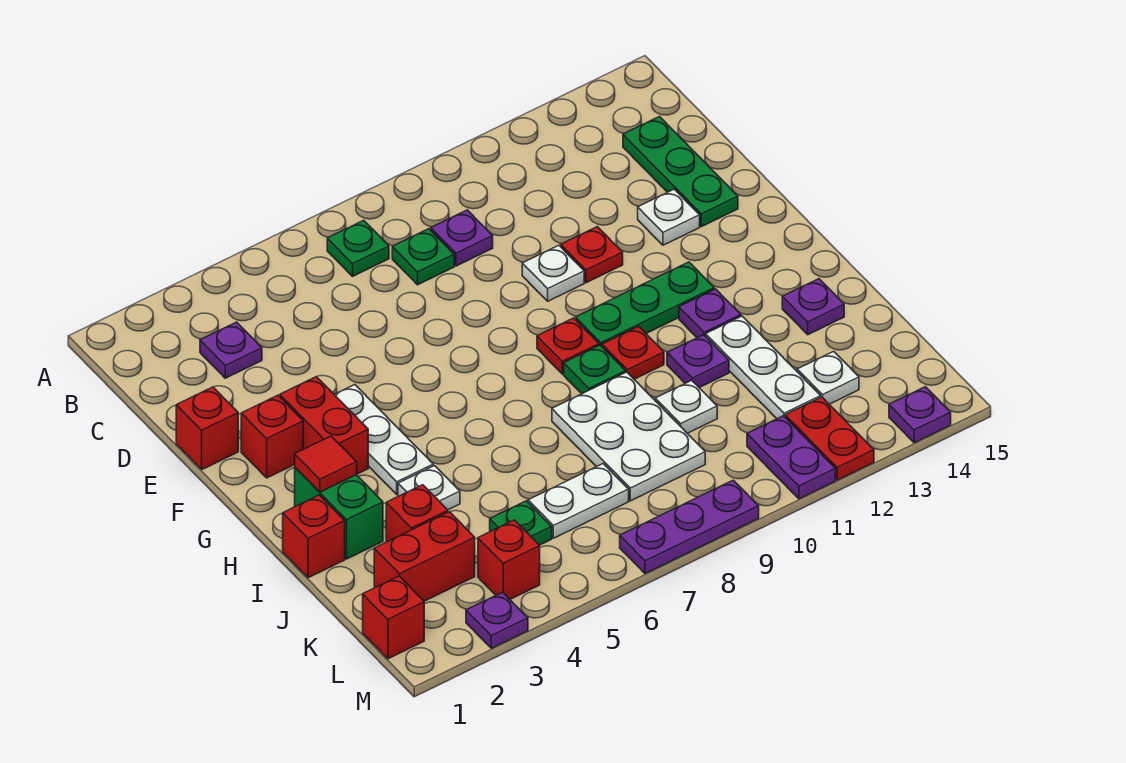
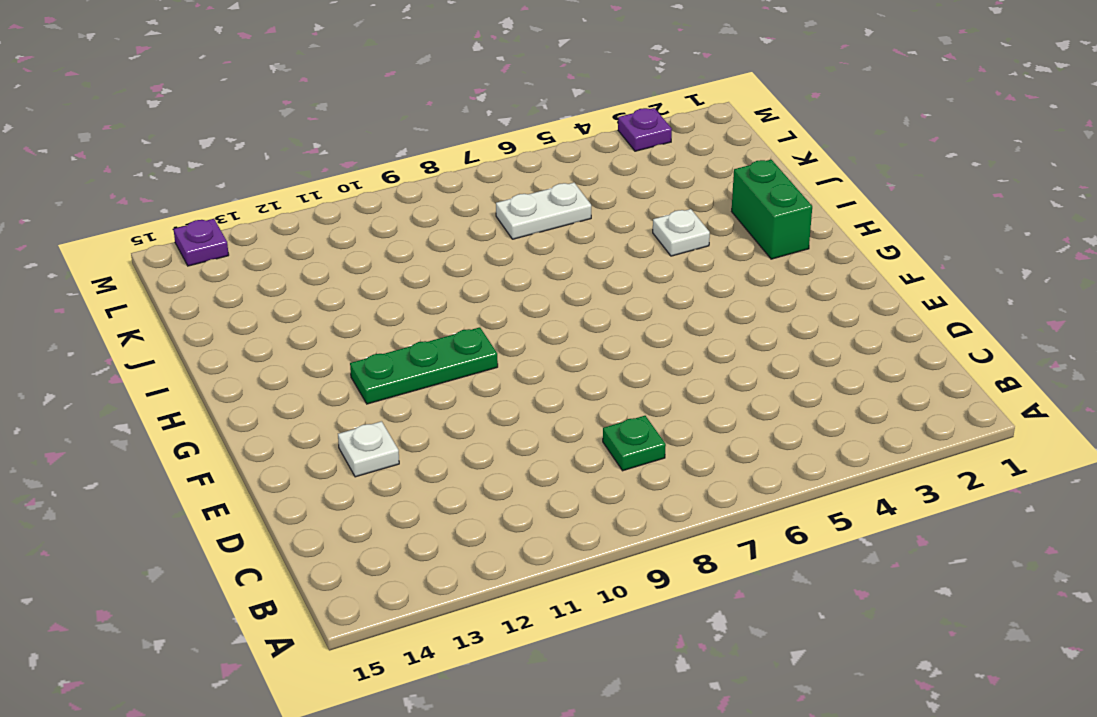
none -> green 1x1 plate [327,220,389,276]
none -> purple 1x1 plate [200,322,262,378]
none -> purple 1x1 plate [431,210,493,266]
none -> green 1x3 plate [623,117,738,227]

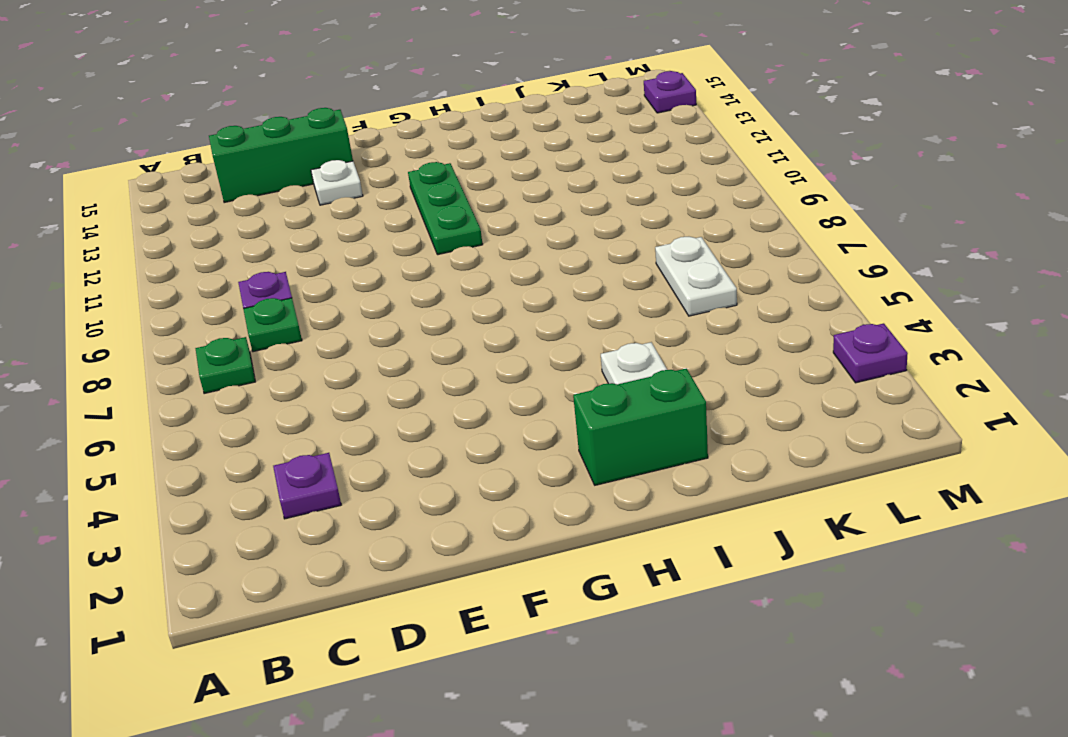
green 1x3 brick [209,108,353,203] -> green 1x3 plate [623,117,738,227]
none -> red 1x1 brick [176,387,238,469]
none -> white 1x1 plate [522,245,584,301]
none -> red 1x1 plate [561,227,623,283]
none -> red 1x1 brick [241,395,303,478]

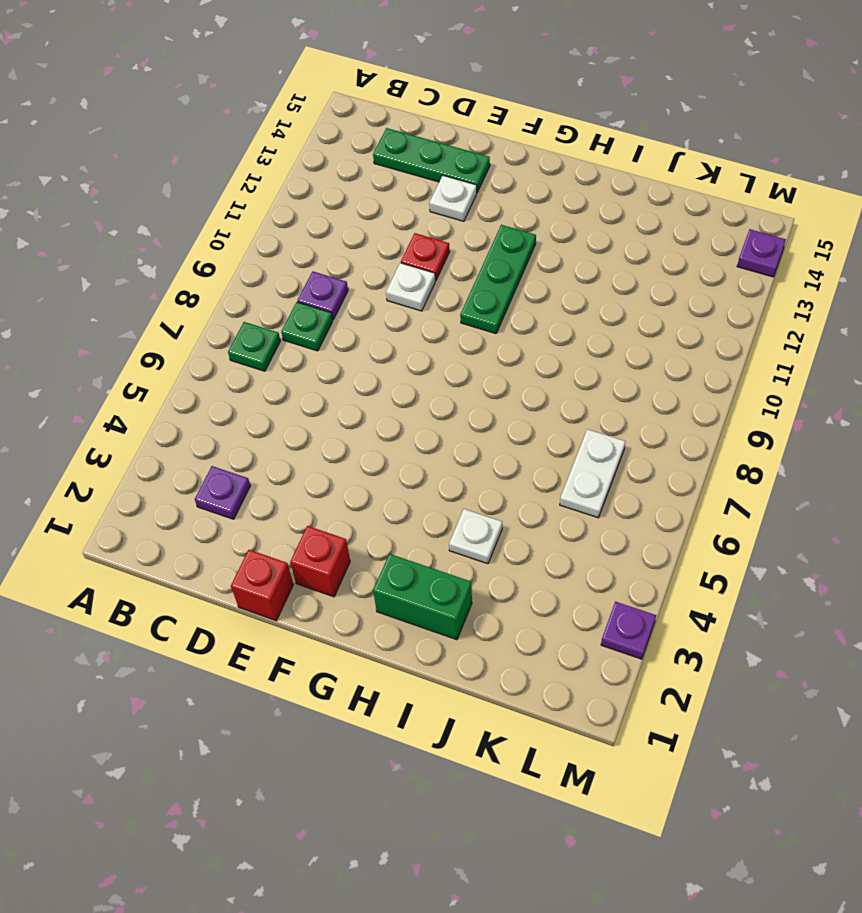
none -> red 1x2 brick [280,377,368,474]
none -> white 1x3 plate [334,385,433,494]
none -> red 1x1 plate [537,318,599,374]
none -> green 1x1 plate [564,345,626,394]

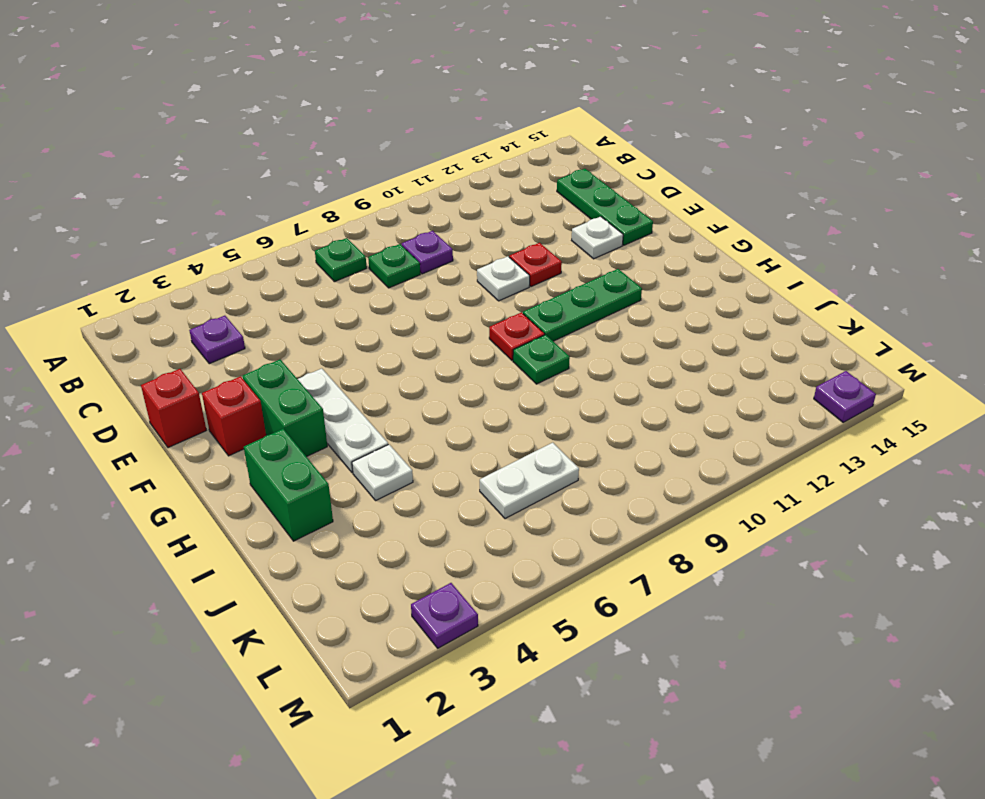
green 1x2 brick [243,359,327,457] -> red 1x2 brick [280,377,368,474]
none -> red 1x1 plate [602,326,664,379]
none -> purple 1x1 plate [679,289,741,338]
none -> red 1x1 brick [283,495,345,578]
none -> white 2x3 plate [552,372,705,501]

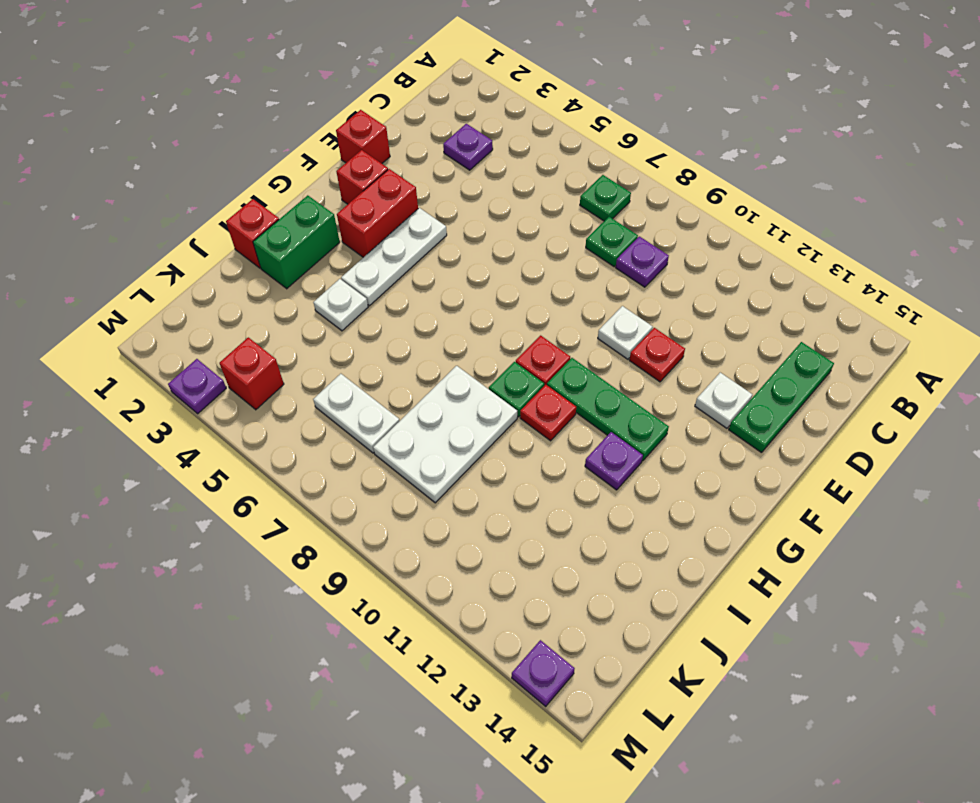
none -> purple 1x1 plate [667,335,729,388]
none -> white 1x3 plate [706,316,821,419]
none -> purple 1x1 plate [782,279,844,335]
none -> red 1x1 brick [386,485,448,542]

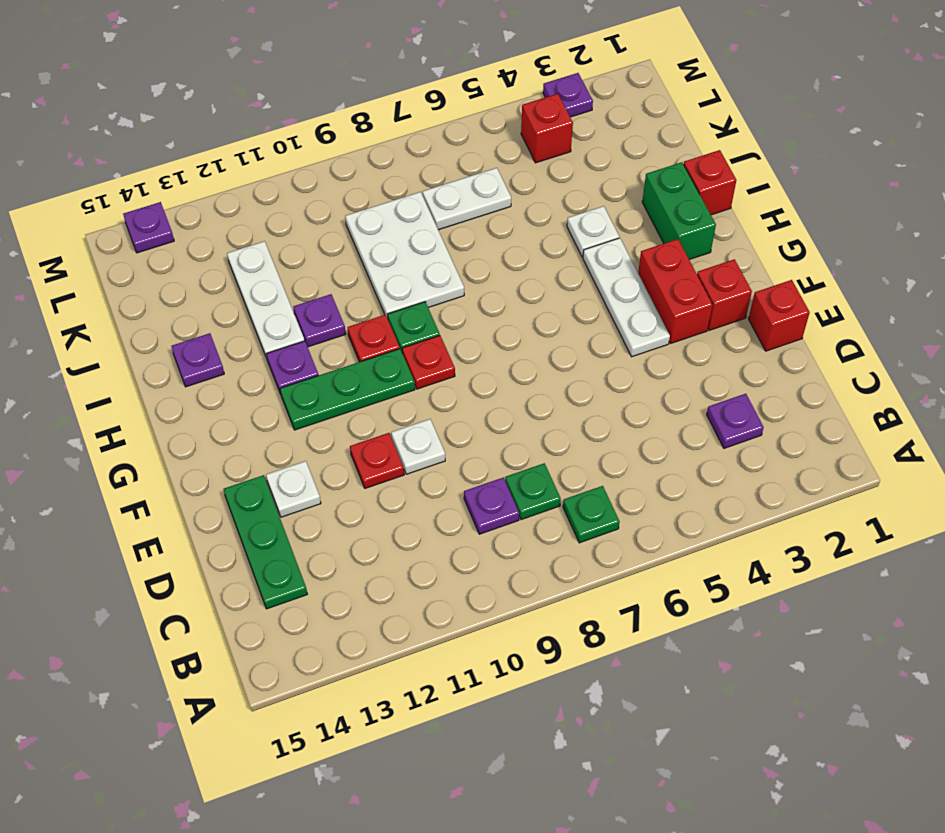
none -> red 1x1 brick [386,485,448,542]
none -> white 1x1 plate [655,380,717,433]
none -> red 1x2 brick [374,512,475,601]
none -> green 1x1 plate [490,501,552,545]

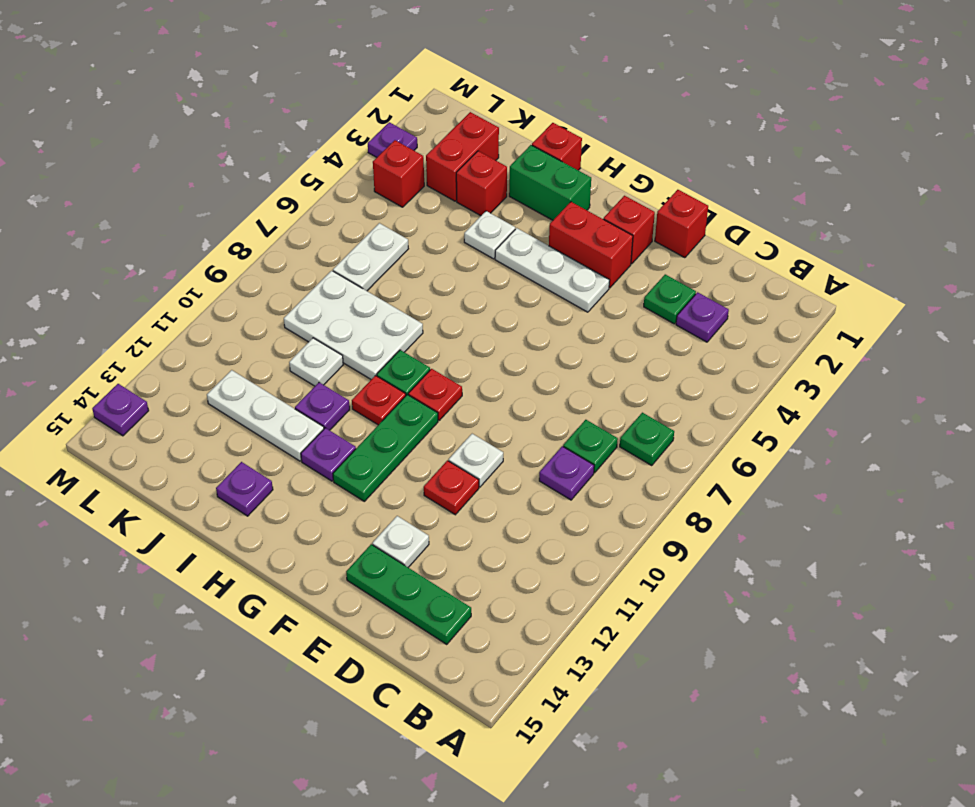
green 1x1 plate [644,274,696,324] -> green 1x1 plate moved to [490,501,552,545]
none -> white 1x1 plate [797,351,859,404]
none -> red 1x1 brick [363,576,424,659]
none -> purple 1x2 plate [747,416,835,499]
none -> red 1x2 plate [785,397,874,480]

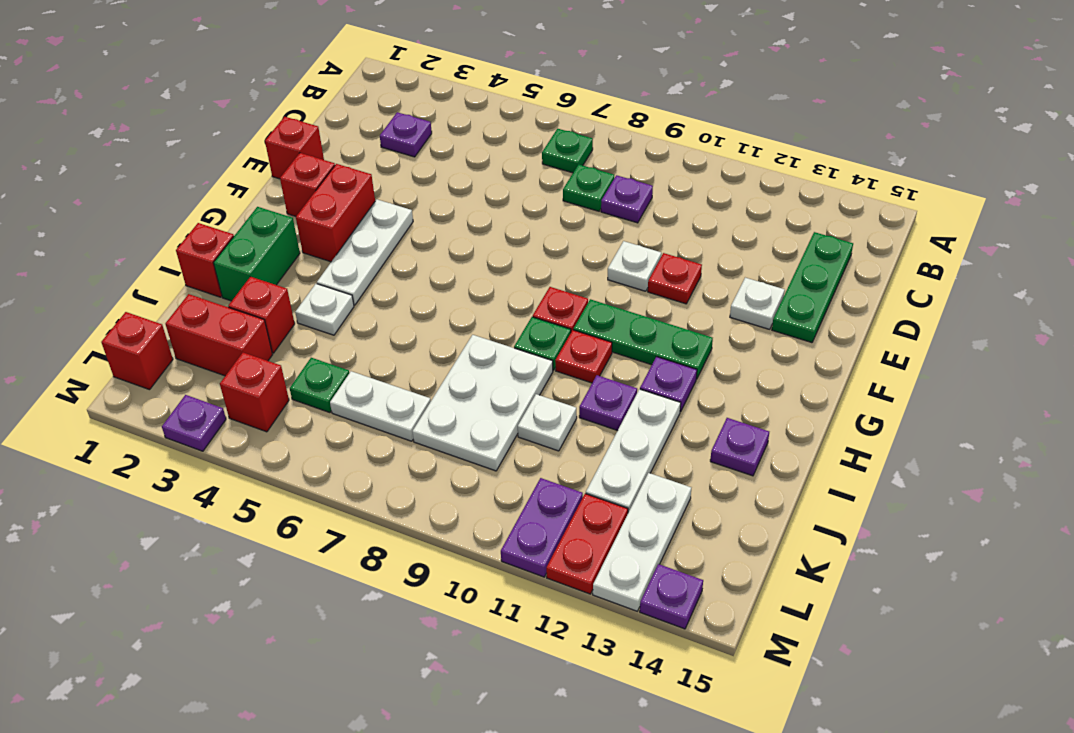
white 1x3 plate [593,473,691,611] -> white 1x1 plate [797,351,859,404]
none -> purple 1x3 plate [620,480,759,574]
none -> red 1x1 tile [295,436,357,492]

